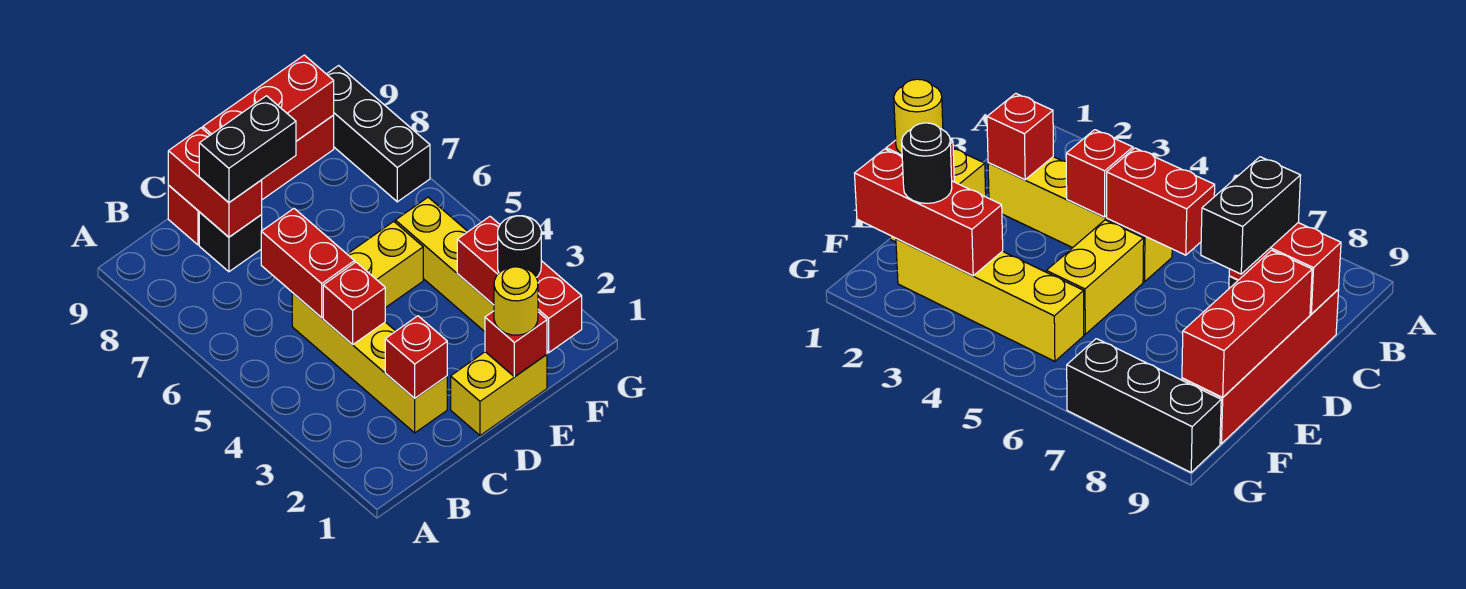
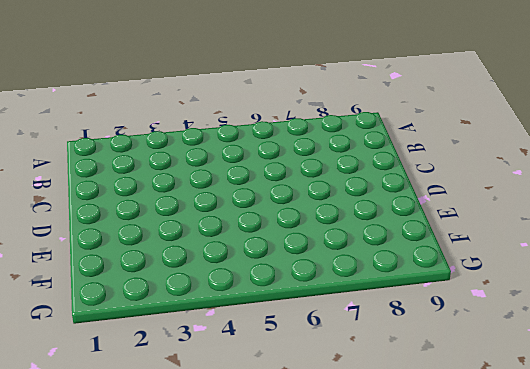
none -> yellow 1x4 brick [292,293,447,433]
none -> black 1x1 brick [199,212,262,272]
none -> red 1x4 brick [168,115,334,245]

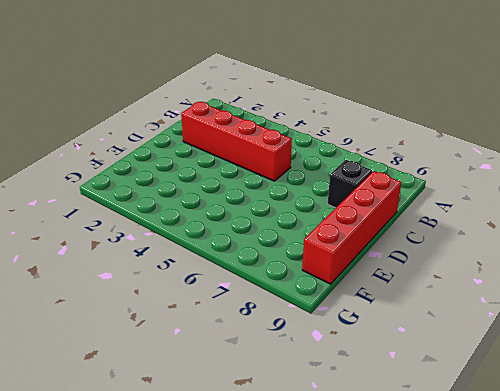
red 1x4 brick [181,102,292,181] -> yellow 1x4 brick [292,293,447,433]
none -> yellow 1x2 brick [451,352,547,436]
none -> yellow 1x2 brick [347,221,423,308]
none -> yellow 1x4 brick [395,197,494,332]

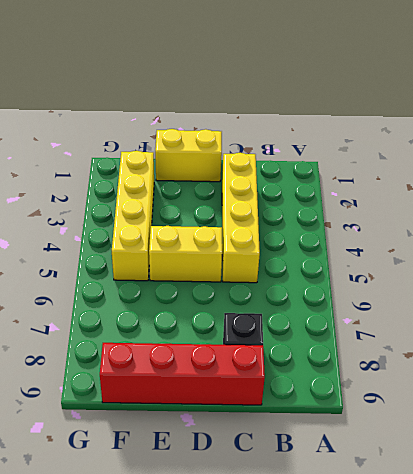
none -> black 1x3 brick [327,66,430,202]
none -> red 1x1 brick [385,316,447,398]
none -> red 1x1 brick [323,262,385,345]

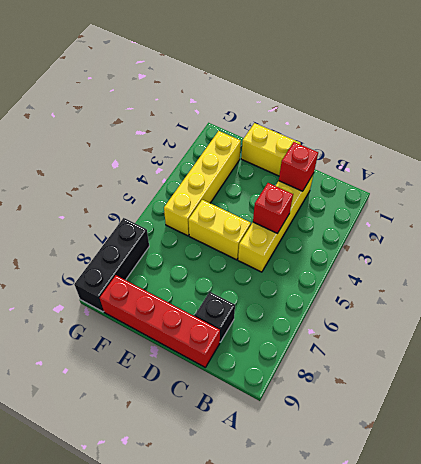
none -> red 1x2 brick [261,209,355,318]
none -> red 1x2 brick [168,128,262,237]
none -> red 1x3 brick [203,55,334,141]

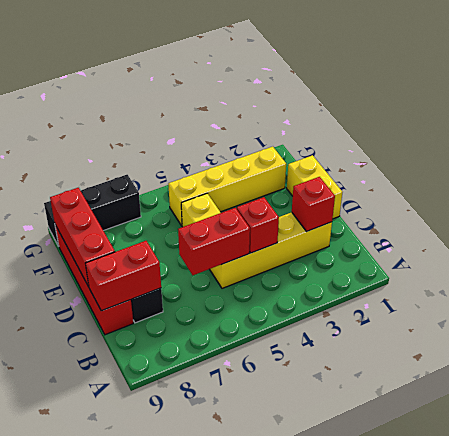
none -> red 1x1 brick [485,311,547,377]
none -> red 1x3 brick [457,217,582,352]
none -> black 1x2 brick [199,96,296,202]

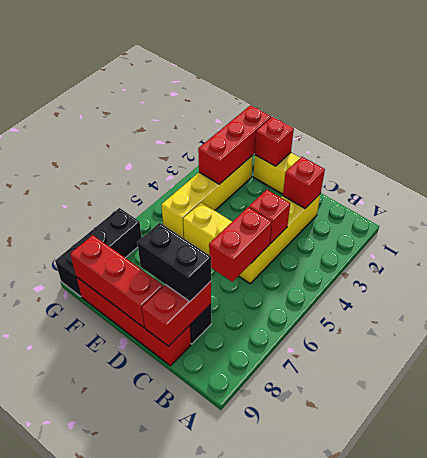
none -> yellow 1x1 round brick [494,267,538,335]
none -> black 1x1 round brick [498,216,541,277]

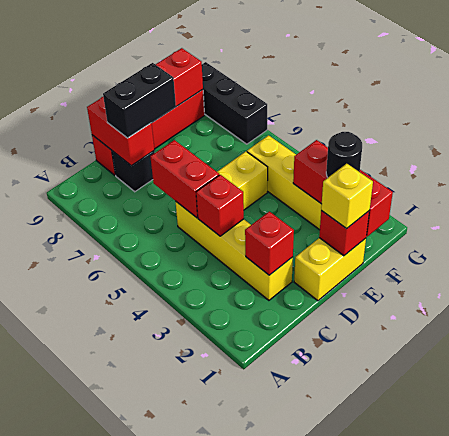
yellow 1x1 brick [321,164,373,229] -> yellow 1x1 round brick [494,267,538,335]

